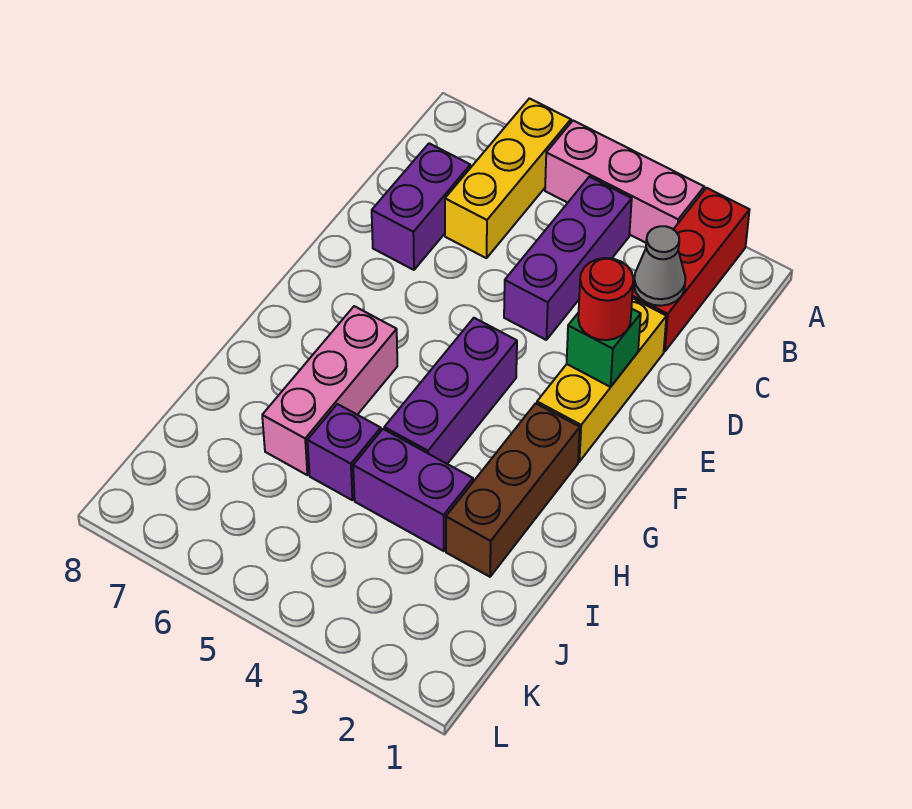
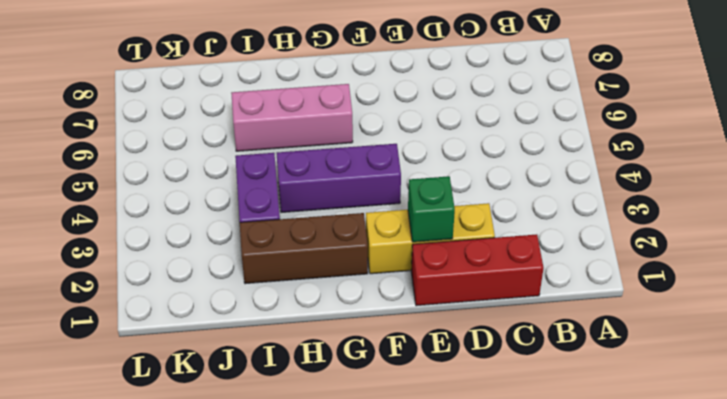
red 1x3 brick [411,234,544,306] -> red 1x3 brick moved to [632,188,749,352]
none -> pink 1x3 brick [545,121,704,243]
none -> yellow 1x3 brick [445,98,571,258]
none -> purple 1x3 brick [504,177,632,340]

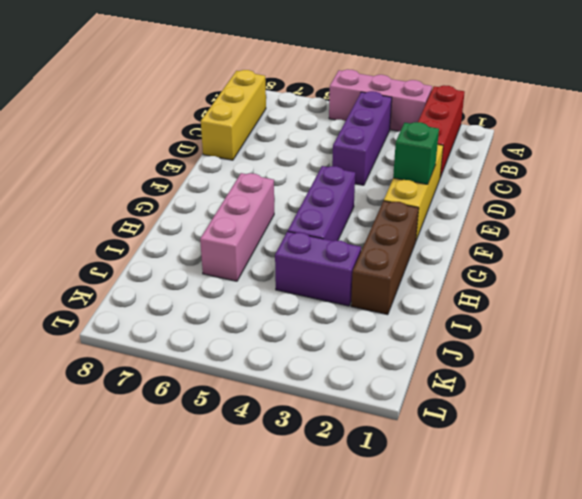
yellow 1x3 brick [201,70,266,160] -> yellow 1x3 brick moved to [445,98,571,258]
none -> purple 1x2 brick [372,143,470,270]
none -> purple 1x1 brick [307,404,381,500]
none -> grey 1x1 cone [634,226,685,306]

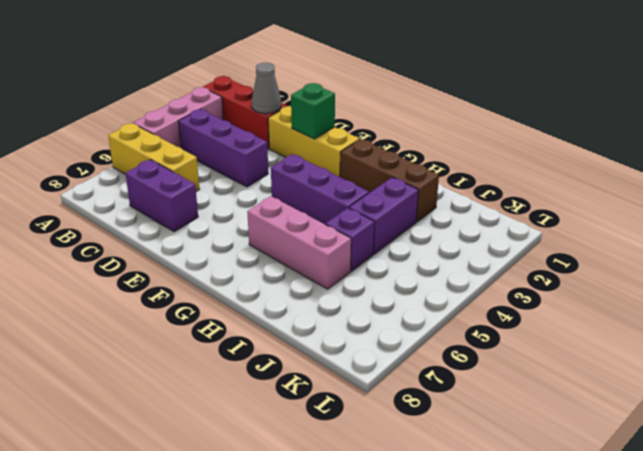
none -> red 1x1 round brick [578,258,633,340]

